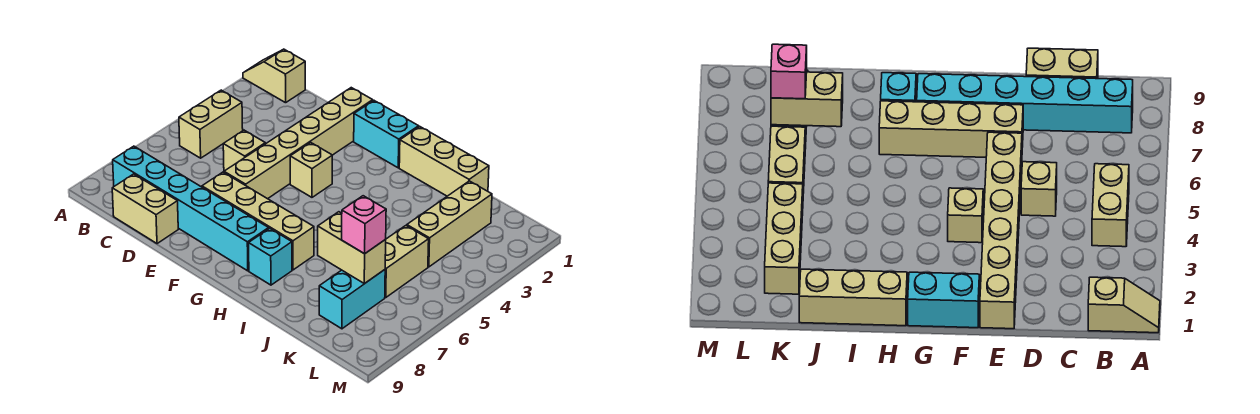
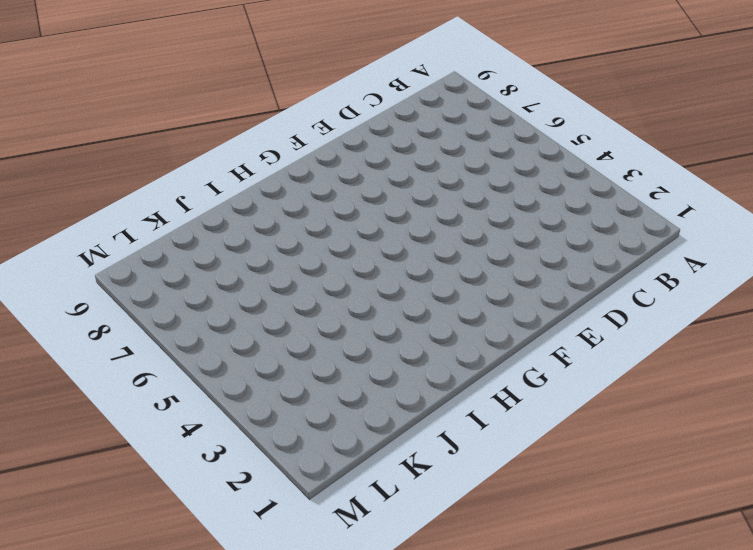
none -> tan 1x2 slope [243,49,305,103]
none -> tan 1x2 brick [179,90,243,158]
none -> cyan 1x6 brick [113,146,269,271]

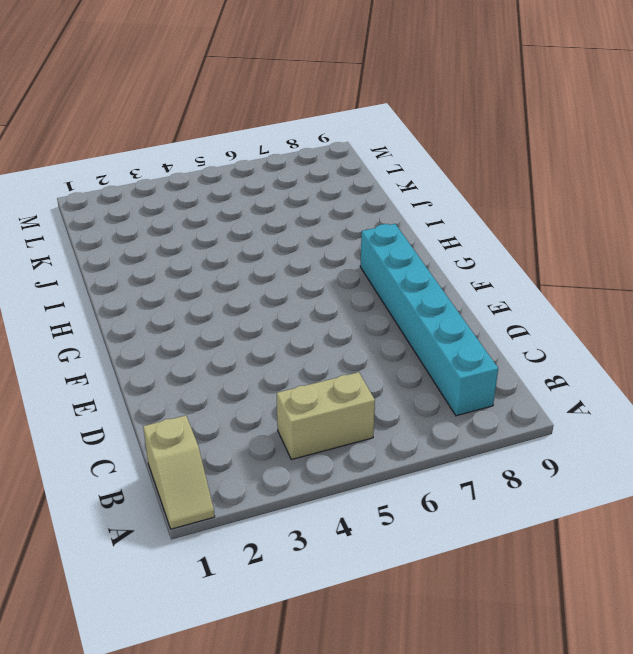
none -> tan 1x2 brick [112,174,178,244]
none -> tan 1x1 brick [223,130,265,171]
none -> tan 1x6 brick [224,88,373,199]

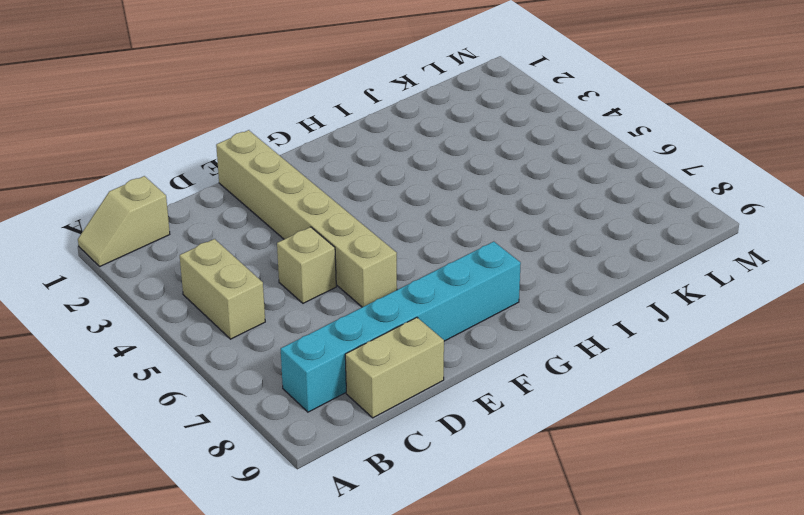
none -> tan 1x4 brick [202,172,314,270]
none -> cyan 1x2 brick [354,101,419,168]
none -> tan 1x1 brick [290,142,332,197]

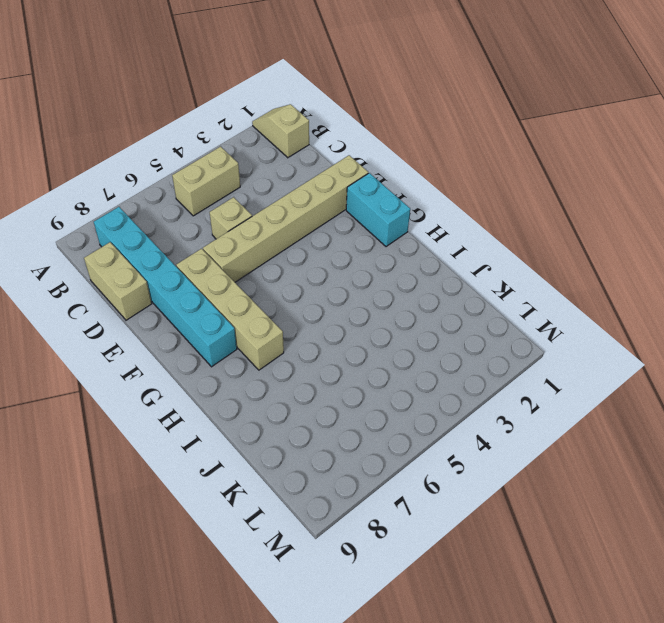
none -> tan 1x1 brick [290,142,332,197]
none -> tan 1x3 brick [399,127,489,196]
none -> cyan 1x1 brick [249,228,292,285]

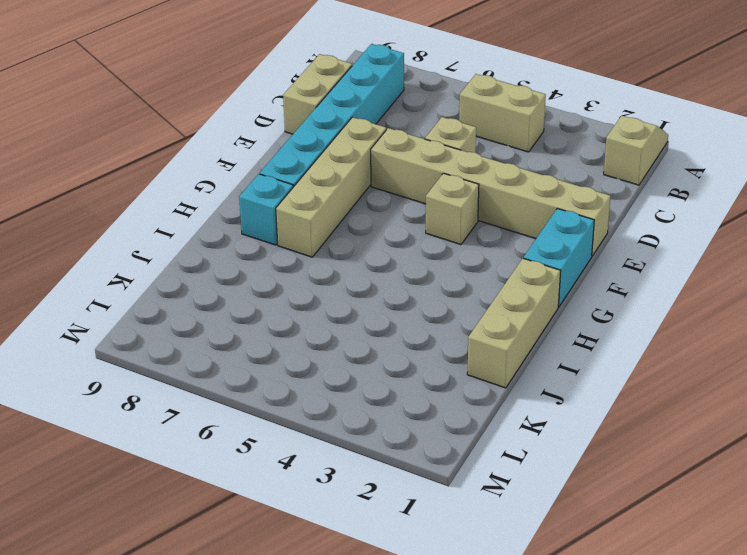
none -> tan 1x3 brick [407,181,492,267]
none -> tan 1x2 brick [385,226,429,298]
none -> cyan 1x2 brick [319,270,385,329]

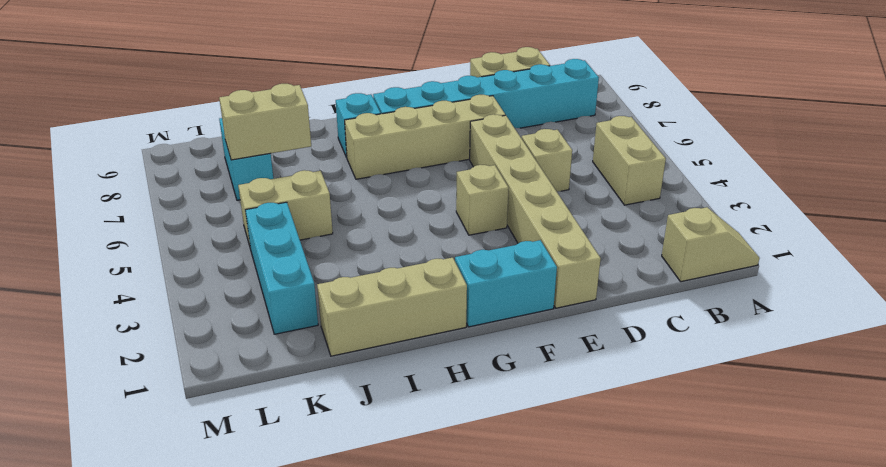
tan 1x2 brick [238,170,333,249] -> tan 1x2 brick turned to [385,226,429,298]
cyan 1x3 brick [245,202,318,334] -> tan 1x3 brick [407,181,492,267]
none -> pink 1x1 brick [342,196,386,254]

